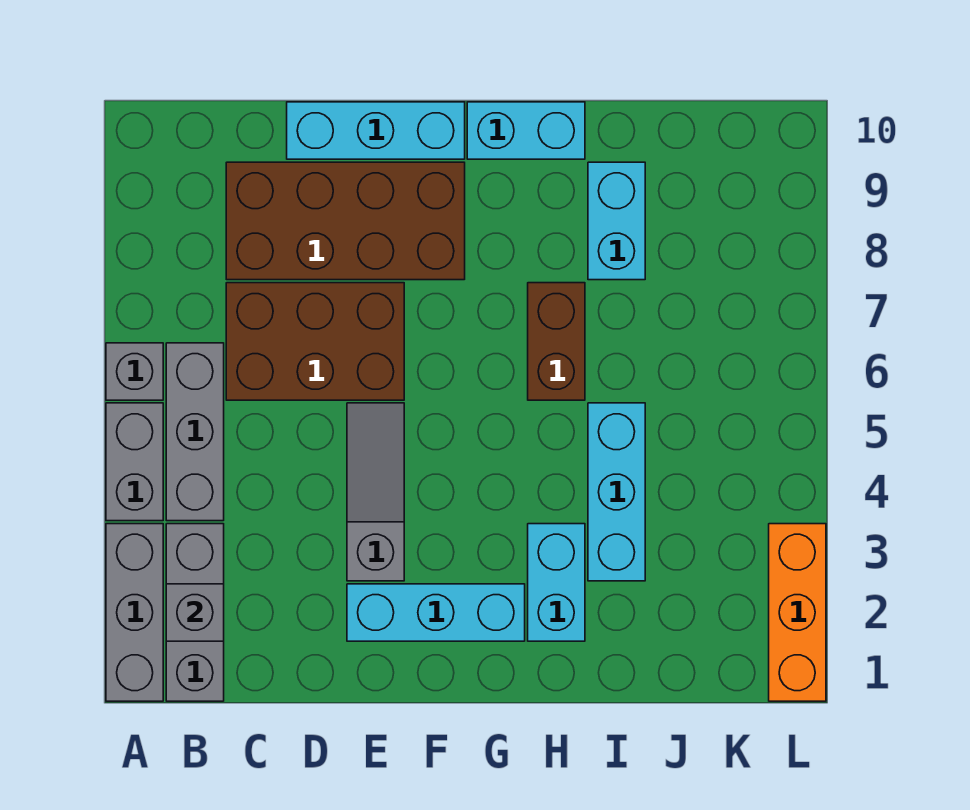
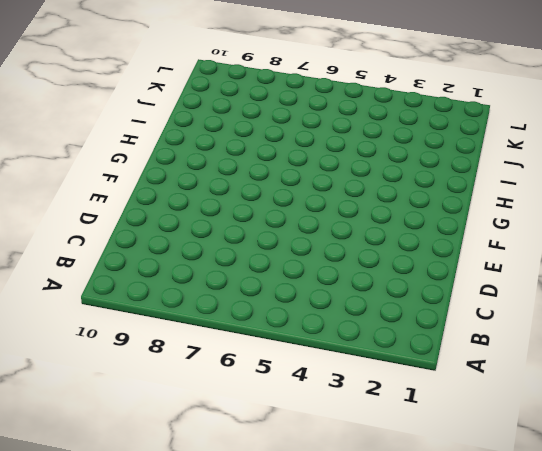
none -> grey 1x3 brick [106,524,163,701]
none -> grey 1x2 brick [106,403,163,521]
none -> grey 1x1 brick [106,343,163,400]

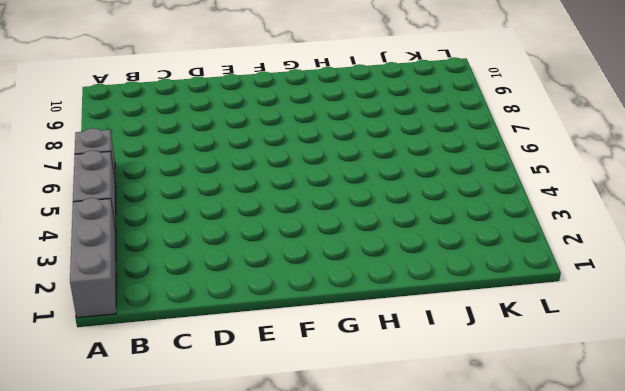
none -> grey 1x3 brick [166,524,224,701]
none -> grey 1x3 brick [166,343,224,521]
none -> brown 2x3 brick [226,283,404,400]

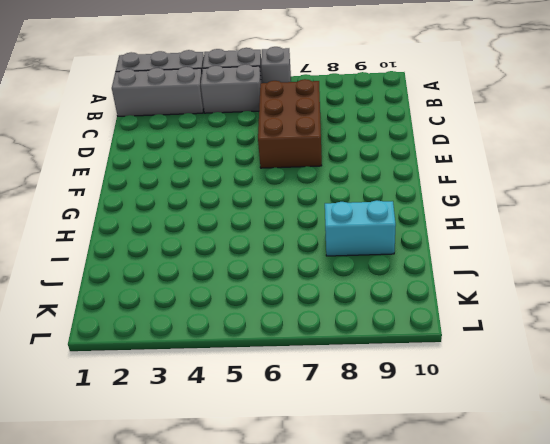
grey 1x2 brick [201,64,261,113] -> grey 1x3 brick [166,343,224,521]
none -> brown 2x4 brick [226,162,465,280]
none -> cyan 1x3 brick [287,102,465,159]
none -> cyan 1x3 brick [347,584,525,641]

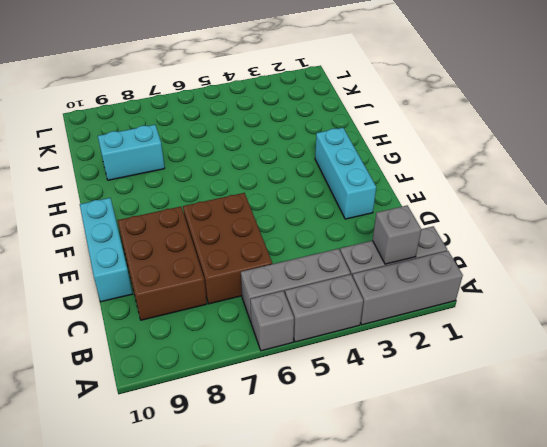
brown 2x3 brick [118,207,207,320] -> brown 2x4 brick [226,162,465,280]
none -> grey 1x3 slope [347,403,404,581]
none -> cyan 1x2 brick [467,102,585,159]
none -> cyan 1x2 brick [528,524,585,641]

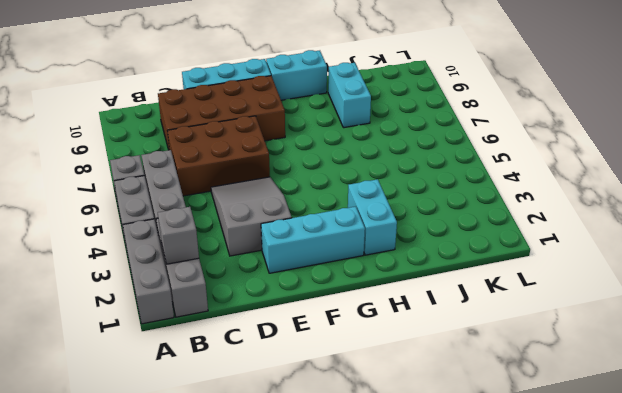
grey 2x3 slope [211,177,292,256] -> grey 1x3 slope [347,403,404,581]
none -> brown 1x2 brick [528,283,585,400]
none -> cyan 1x3 brick [588,403,645,581]
none -> orange 1x3 brick [769,524,826,701]

